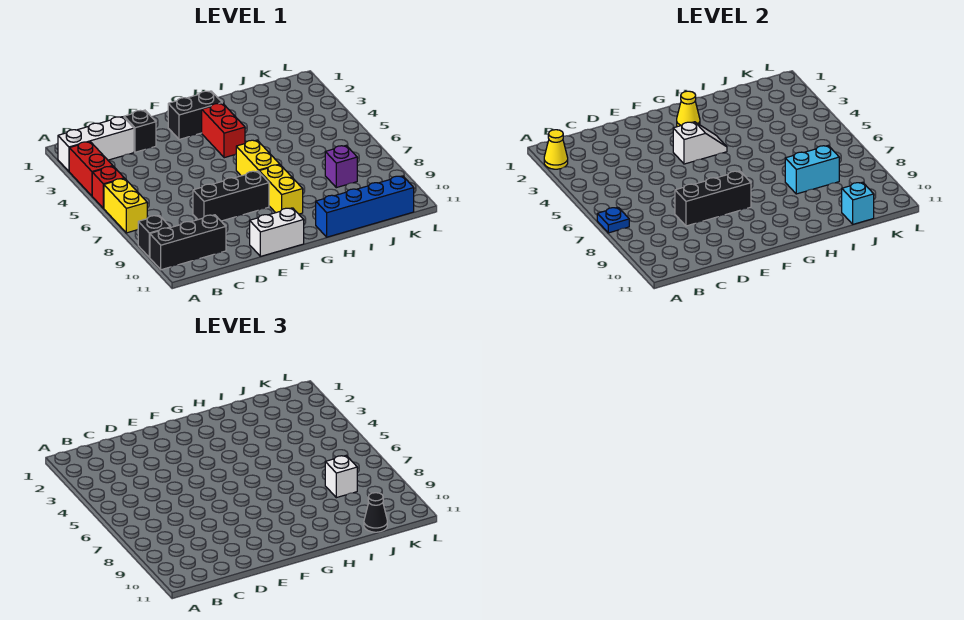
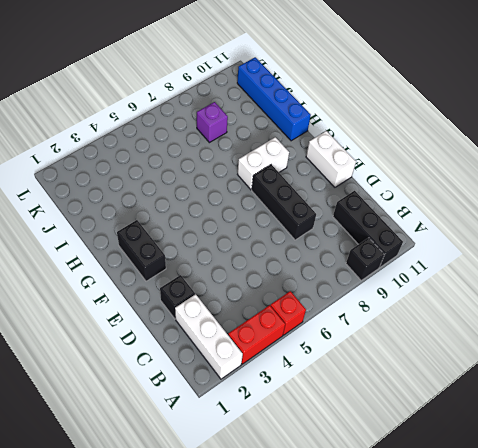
white 1x2 brick [237,137,289,190] -> yellow 1x2 brick [259,165,303,214]
none -> yellow 1x2 brick [104,178,147,233]
none -> red 1x2 brick [202,103,245,158]
none -> yellow 1x2 brick [236,140,280,176]

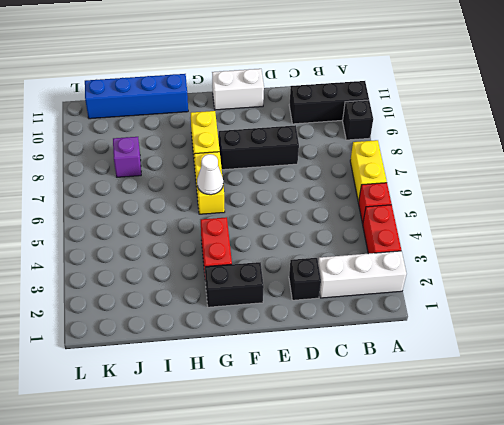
white 1x1 cone [197,154,223,195] -> none
none -> yellow 1x1 cone [544,130,568,169]
none -> blue 1x1 plate [597,207,629,233]
none -> black 1x3 brick [675,171,751,226]

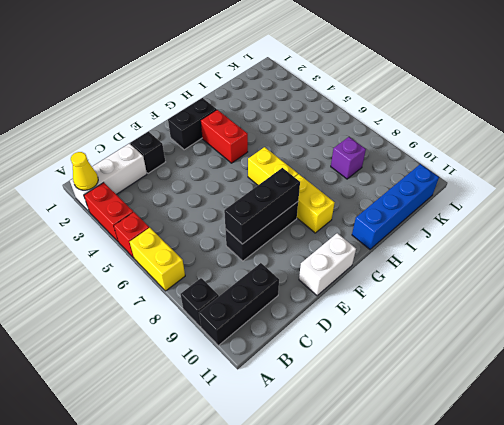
none -> blue 1x1 plate [597,207,629,233]
none -> white 1x2 slope [673,122,727,164]
none -> yellow 1x1 cone [677,91,700,127]

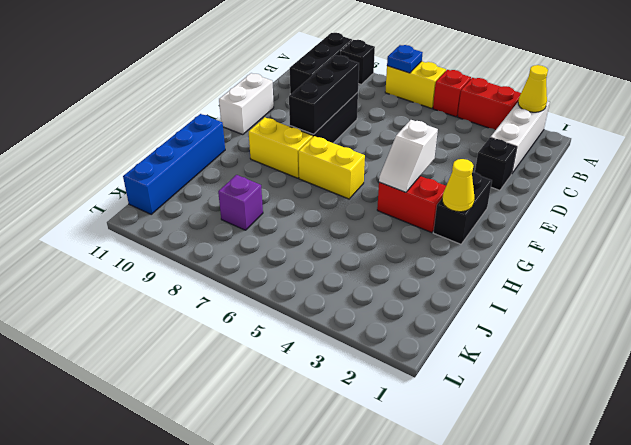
none -> cyan 1x2 brick [785,146,839,194]
none -> cyan 1x1 brick [842,182,874,224]
none -> white 1x1 brick [325,456,357,498]

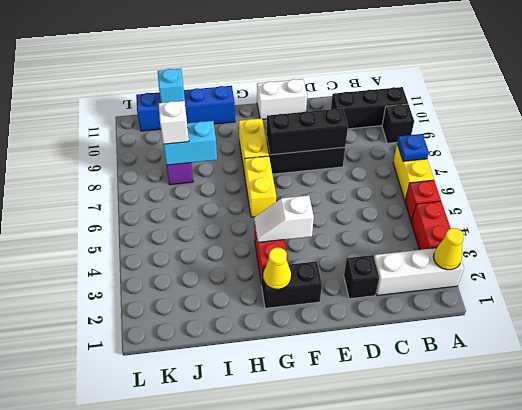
none -> black 1x1 cone [364,493,387,532]

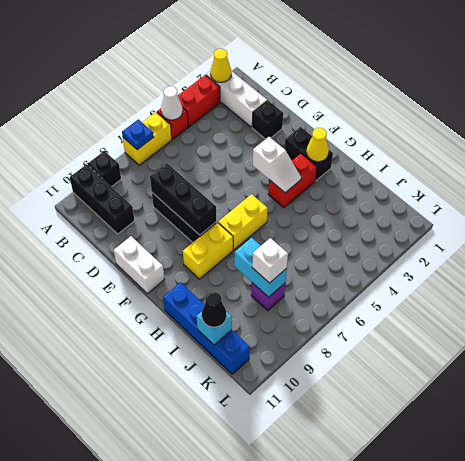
white 1x1 cone [161,86,183,120] -> none

